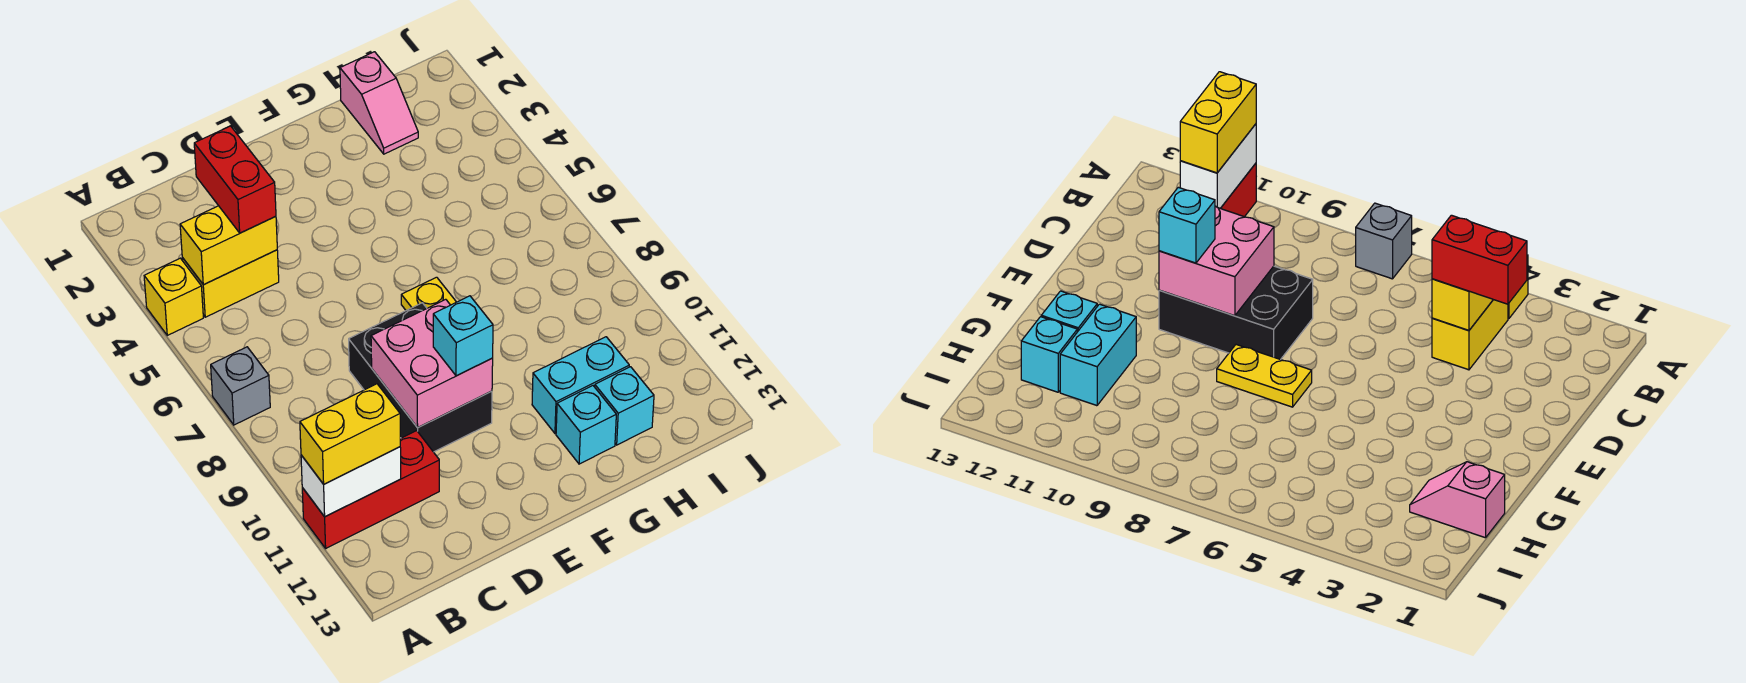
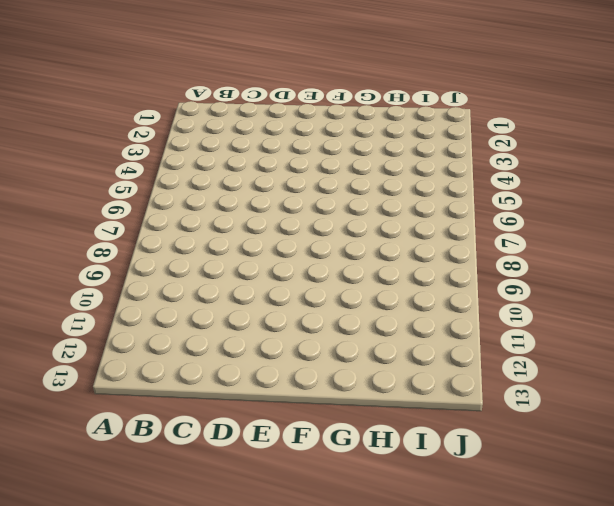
none -> yellow 1x1 brick [144,258,203,335]
none -> grey 1x1 brick [211,347,270,425]
none -> red 1x3 brick [302,431,439,548]

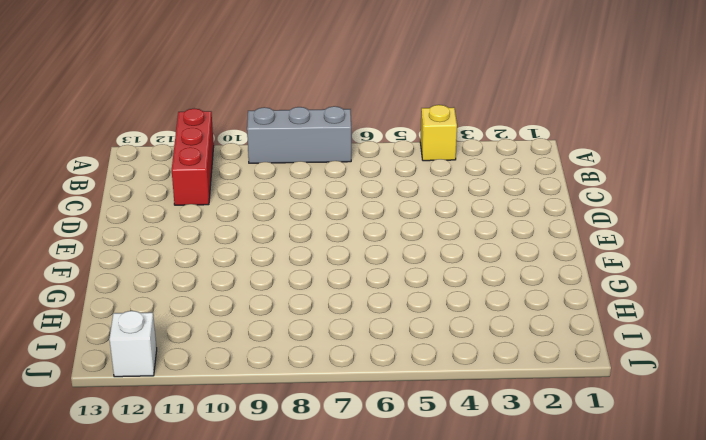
grey 1x3 brick [247,106,351,163] -> grey 1x1 brick [211,347,270,425]
white 1x1 brick [109,311,157,377] -> none
none -> yellow 1x2 brick [182,250,279,317]
none -> black 2x3 brick [349,303,492,452]
none -> yellow 1x2 plate [401,277,456,310]

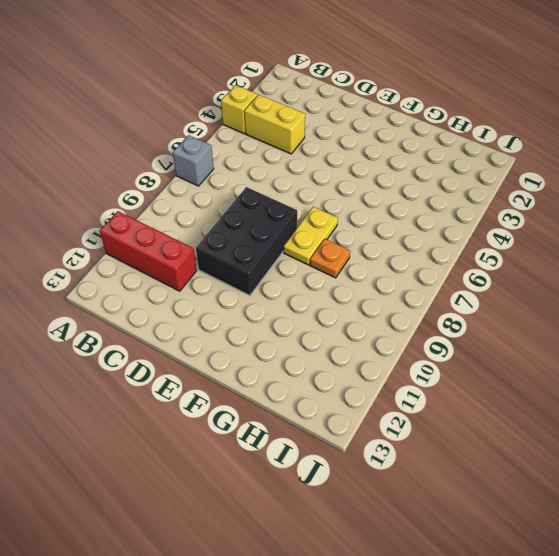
orange 1x1 plate [310,239,350,278] -> none
none -> cyan 1x2 brick [532,337,629,433]
none -> cyan 1x1 brick [556,386,616,464]
none -> pink 1x2 slope [340,52,418,154]

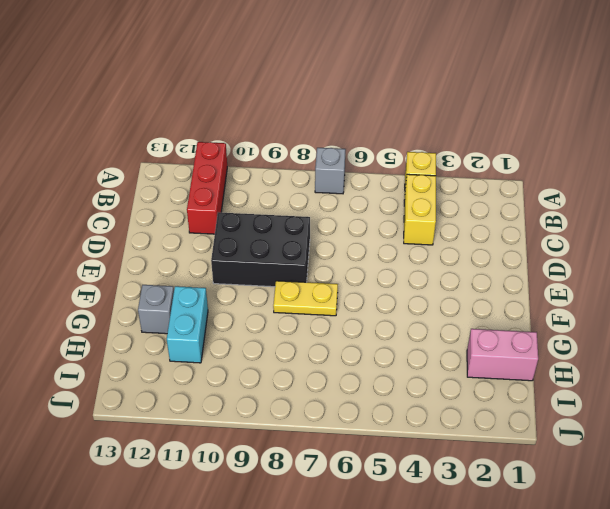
grey 1x1 brick [138,285,174,334] -> cyan 1x1 brick [556,386,616,464]
pink 1x2 brick [467,329,538,381] -> pink 1x2 slope [340,52,418,154]
none -> cyan 1x1 brick [595,367,654,445]
none -> white 1x2 brick [301,447,401,517]
none -> yellow 1x2 brick [180,206,277,285]

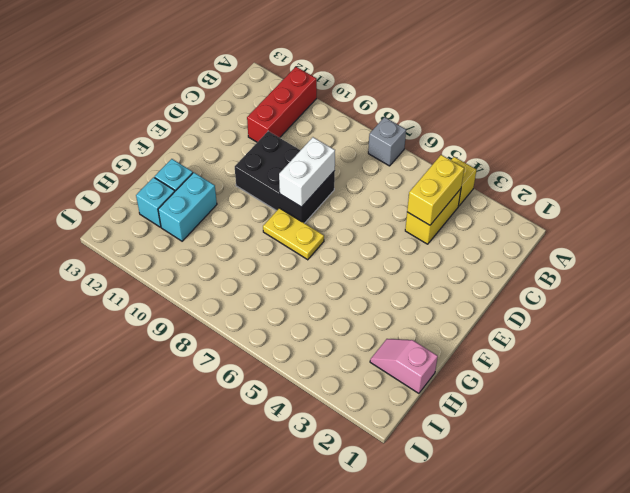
white 1x2 brick [279,137,335,207] -> white 1x2 brick moved to [301,447,401,517]
none -> pink 2x2 brick [371,299,493,428]
none -> yellow 1x2 brick [300,384,400,484]
none -> red 1x2 brick [194,126,276,233]

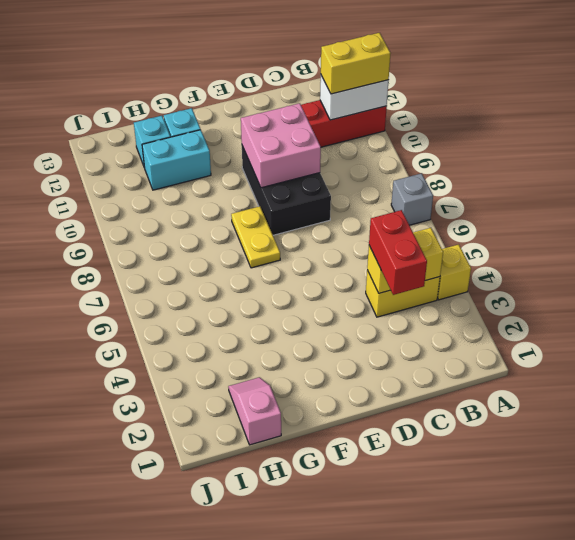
none -> cyan 1x1 brick [433,296,493,376]

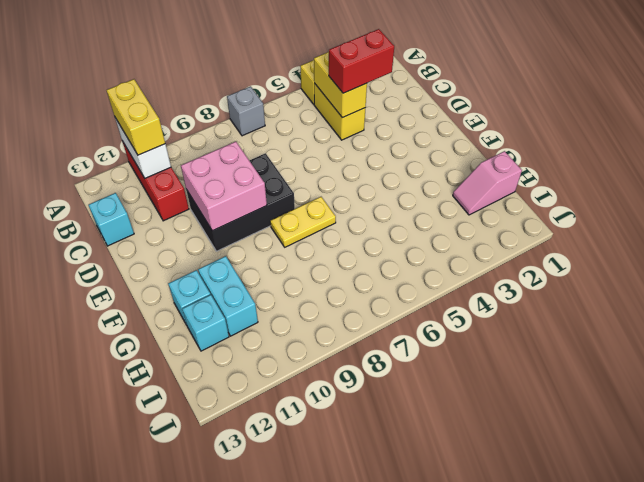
cyan 1x1 brick [88,193,134,246] -> cyan 1x1 brick moved to [433,296,493,376]

